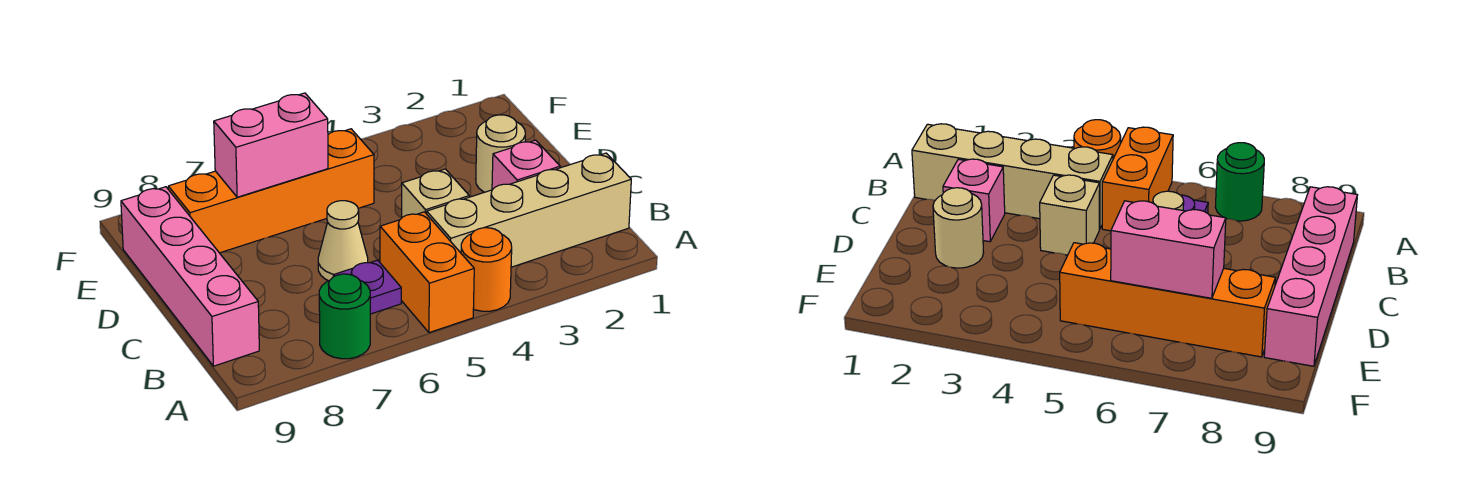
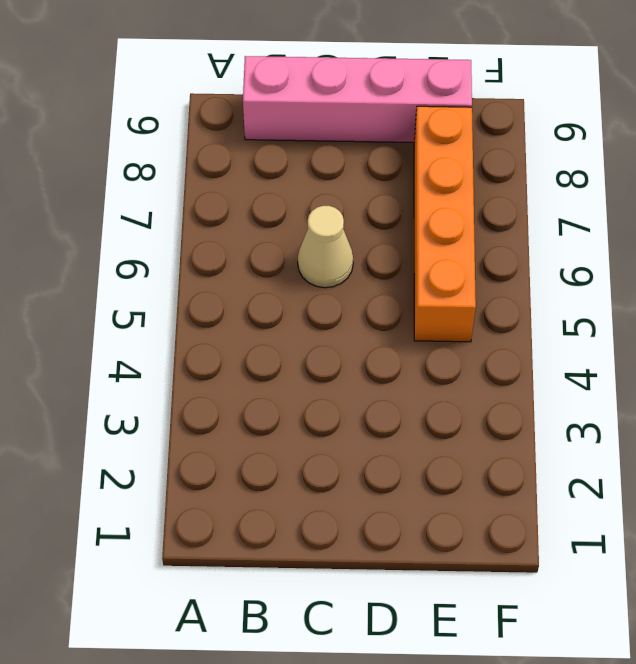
none -> orange 1x1 round brick [461,228,512,311]
none -> orange 1x2 brick [380,212,474,333]
none -> green 1x1 round brick [319,274,370,359]

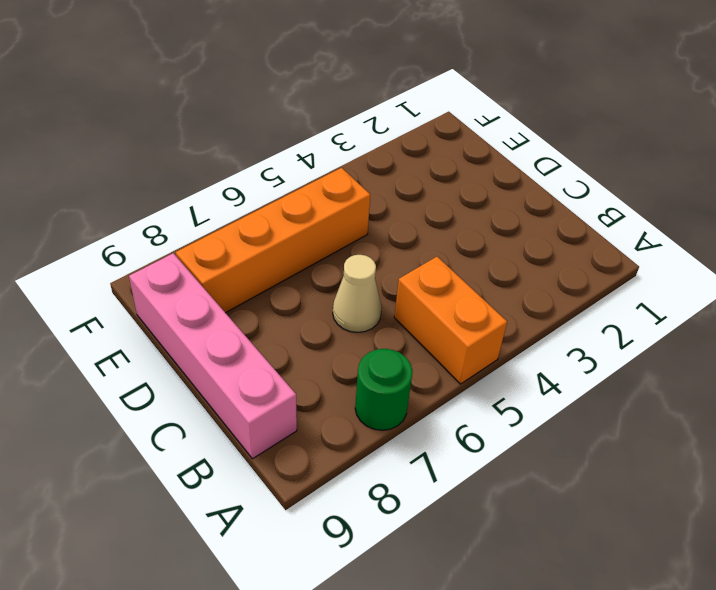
none -> orange 1x1 round brick [461,228,512,311]
none -> tan 1x4 brick [427,153,631,267]
none -> purple 1x1 plate [333,260,401,314]

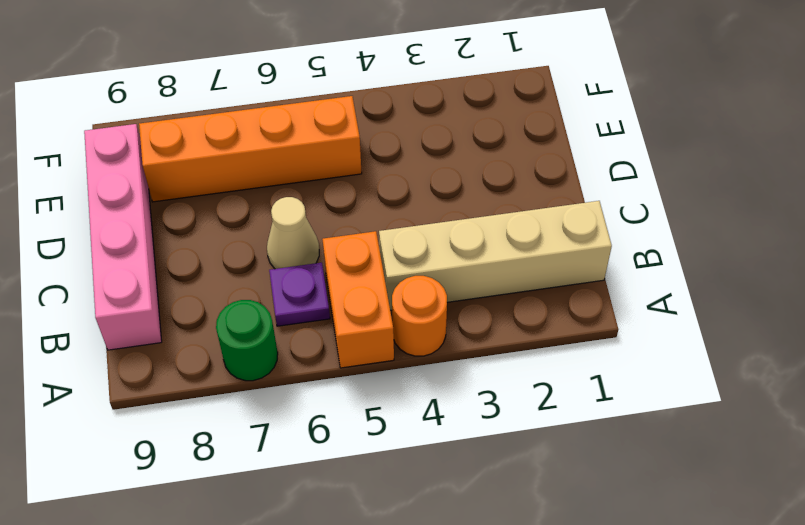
none -> pink 1x1 brick [492,140,560,190]
none -> tan 1x1 brick [402,169,469,217]
none -> tan 1x1 round brick [476,115,525,192]

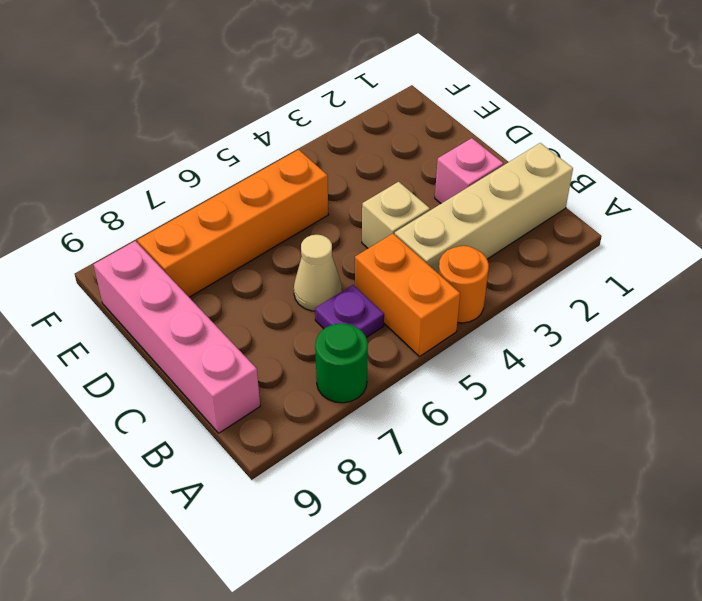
none -> tan 1x1 round brick [476,115,525,192]
none -> pink 1x2 brick [214,93,328,197]

